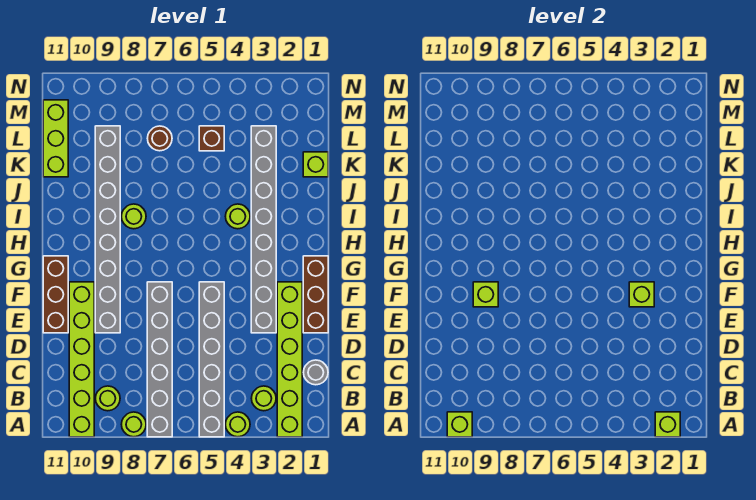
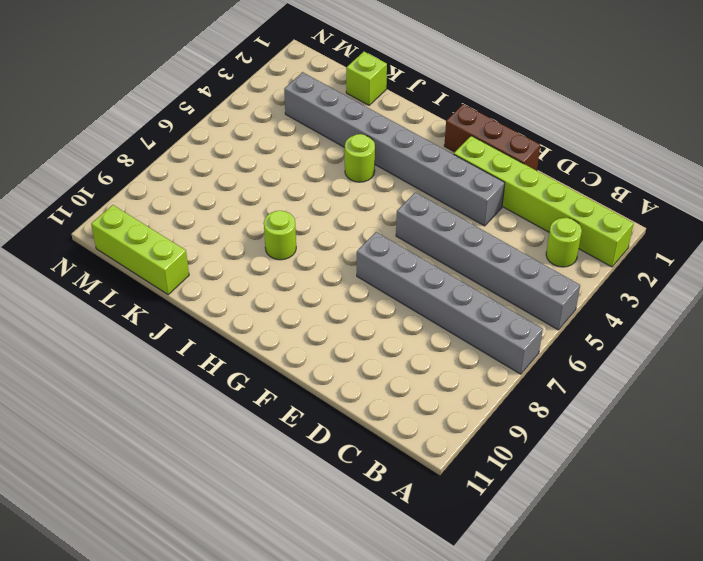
none -> lime 1x1 round brick [225,412,250,437]
none -> lime 1x1 round brick [121,412,146,437]
none -> lime 1x6 brick [69,282,94,437]

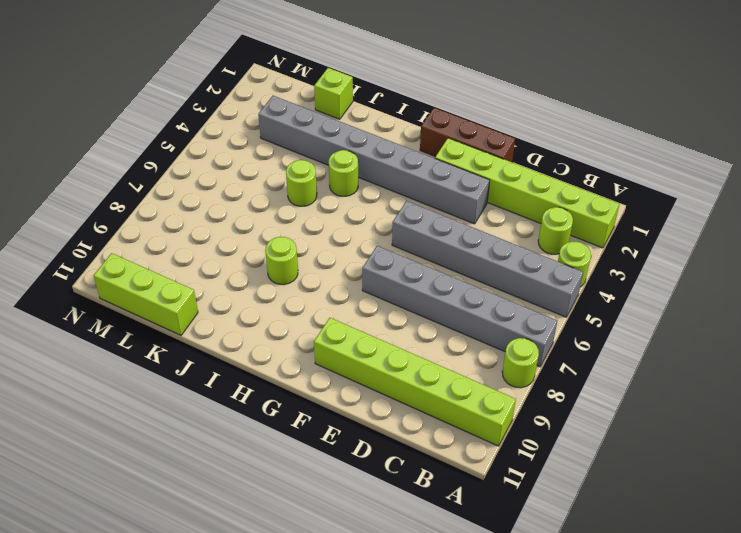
lime 1x1 round brick [286,160,317,206] -> lime 1x1 round brick moved to [95,386,120,411]
none -> grey 1x1 round brick [303,360,328,385]
none -> grey 1x8 brick [95,126,120,333]
none -> brown 1x3 brick [43,256,68,333]

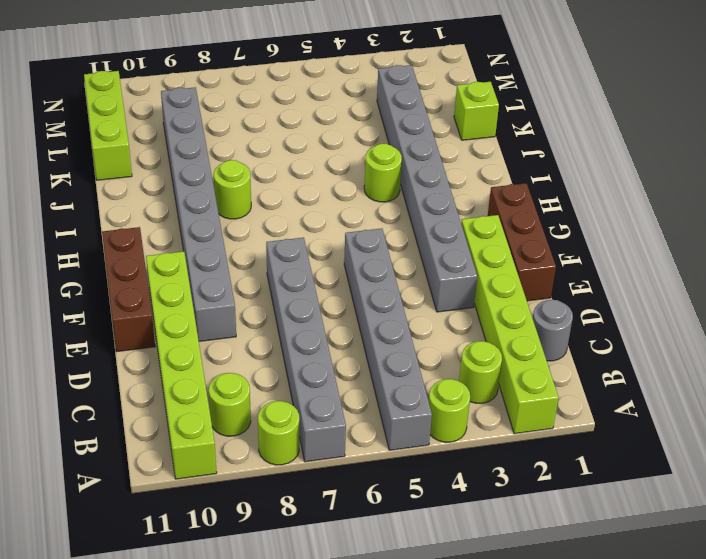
none -> brown 1x1 brick [199,126,224,151]
none -> brown 1x1 round brick [147,126,172,151]
none -> lime 1x1 brick [655,412,680,437]

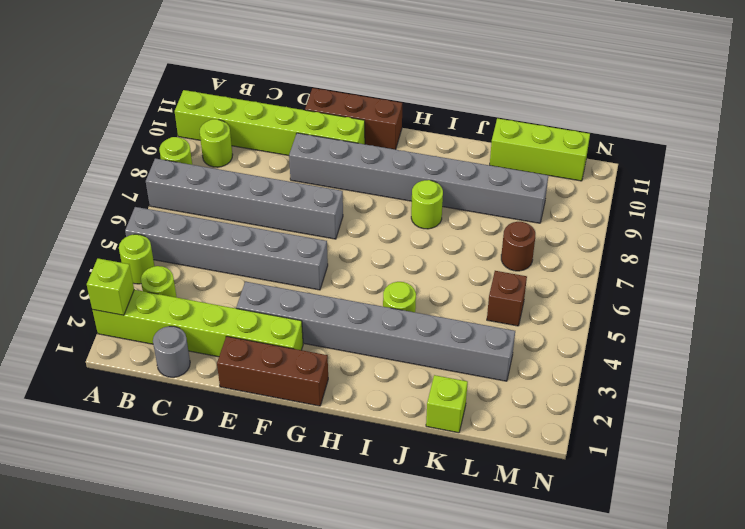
none -> lime 1x1 brick [447,412,472,437]
none -> lime 1x1 brick [629,282,654,307]
none -> lime 1x1 brick [473,282,498,307]

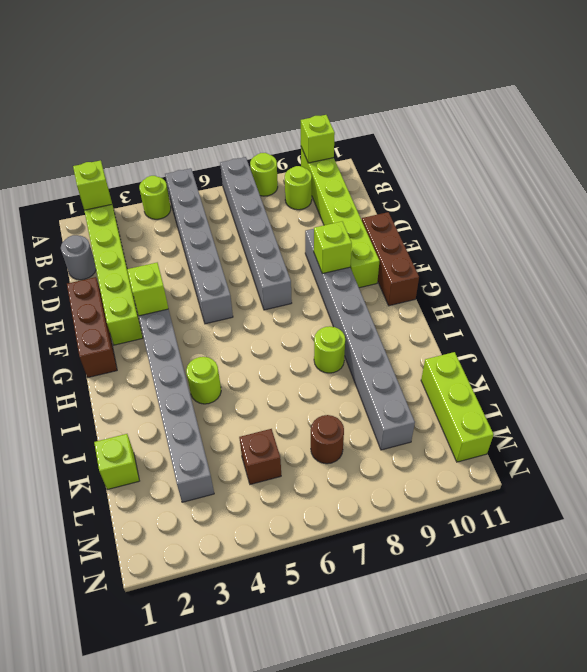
none -> lime 1x1 round brick [251,386,276,411]

